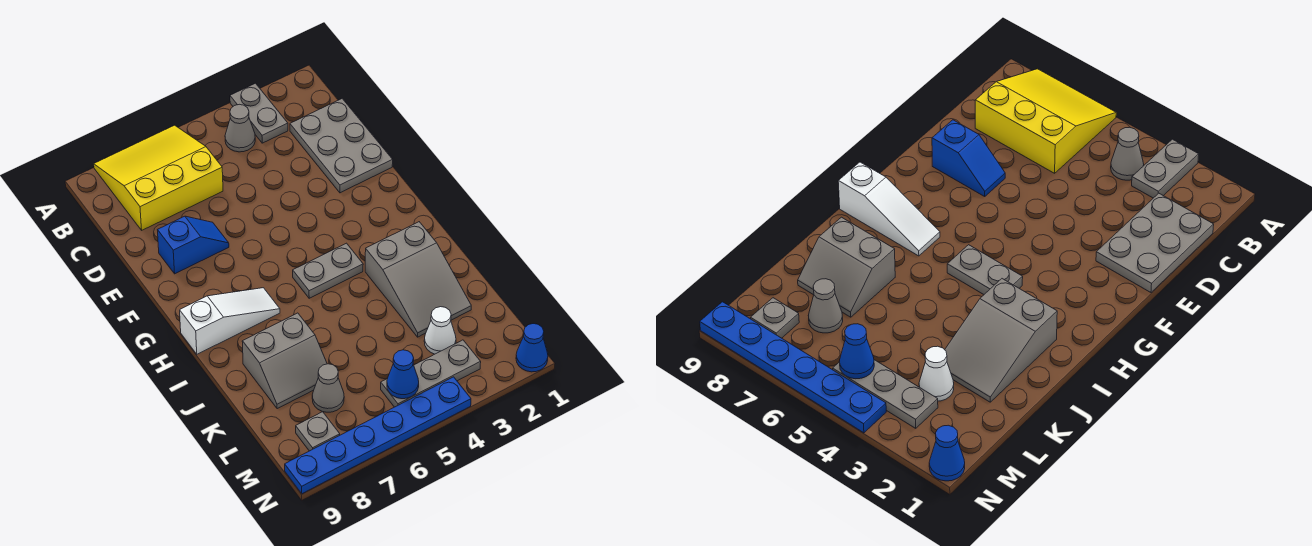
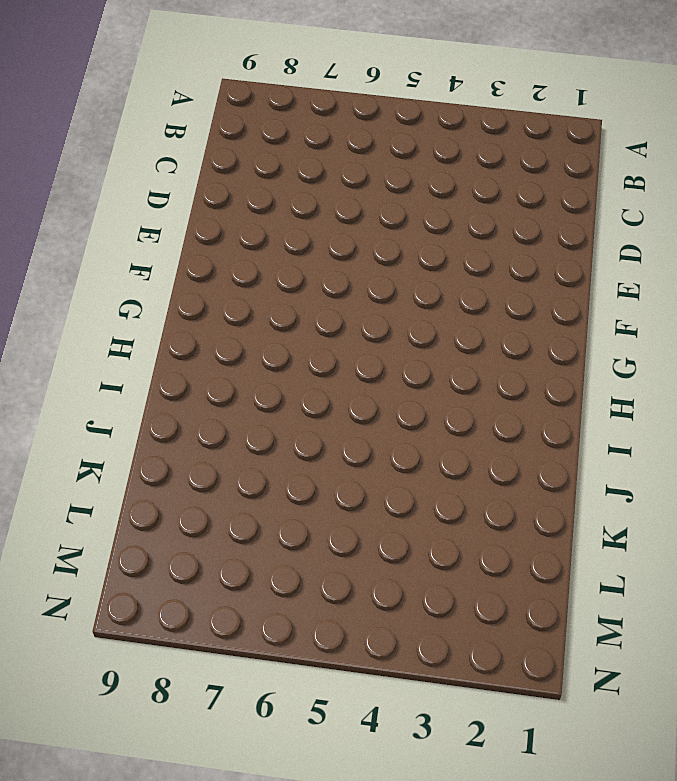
none -> grey 1x2 plate [230,83,288,143]
none -> yellow 3x3 slope [94,125,223,230]
none -> grey 1x1 cone [225,104,255,152]

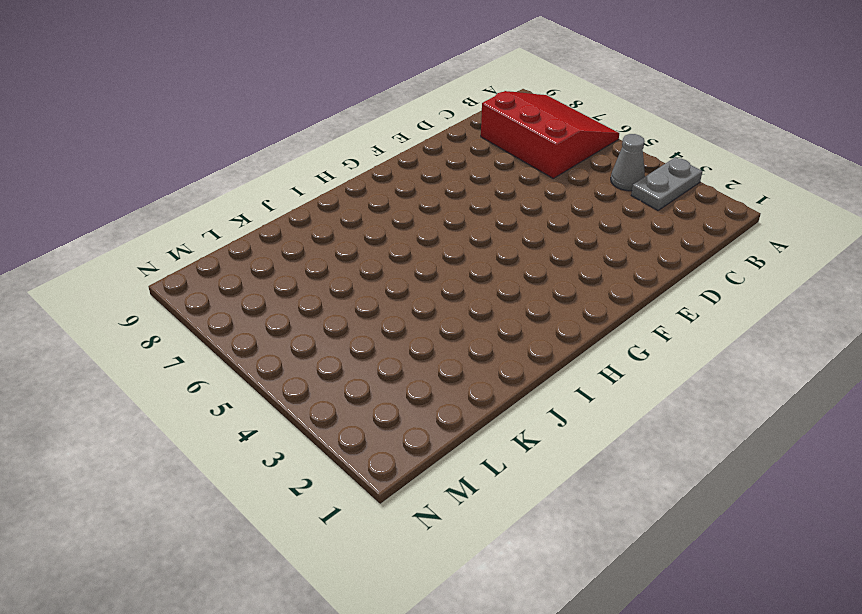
red 3x3 slope [481,91,619,178] -> yellow 3x3 slope [94,125,223,230]
none -> grey 2x3 plate [290,99,393,193]
none -> blue 1x2 slope [158,216,229,274]
none -> grey 1x2 plate [293,243,363,298]

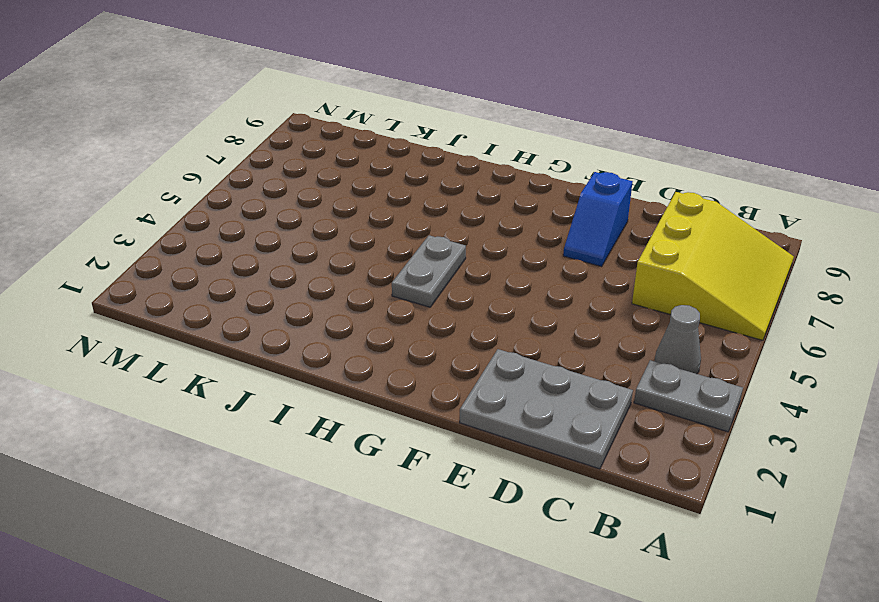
none -> white 1x3 slope [180,288,280,354]
none -> grey 2x3 slope [365,222,471,337]
none -> grey 2x2 slope [242,313,327,409]

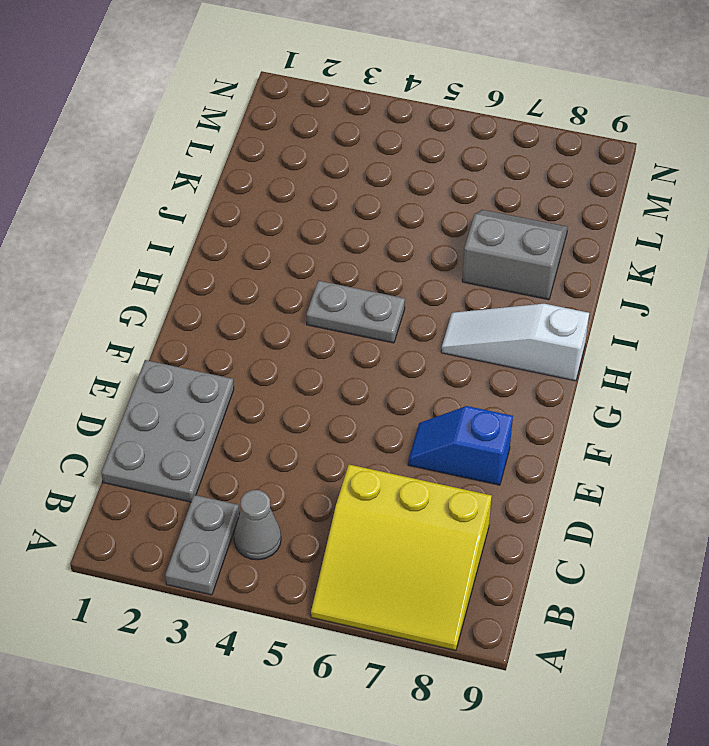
none -> grey 2x3 slope [365,222,471,337]
none -> white 1x1 cone [424,307,456,354]
none -> grey 1x1 cone [312,364,344,412]

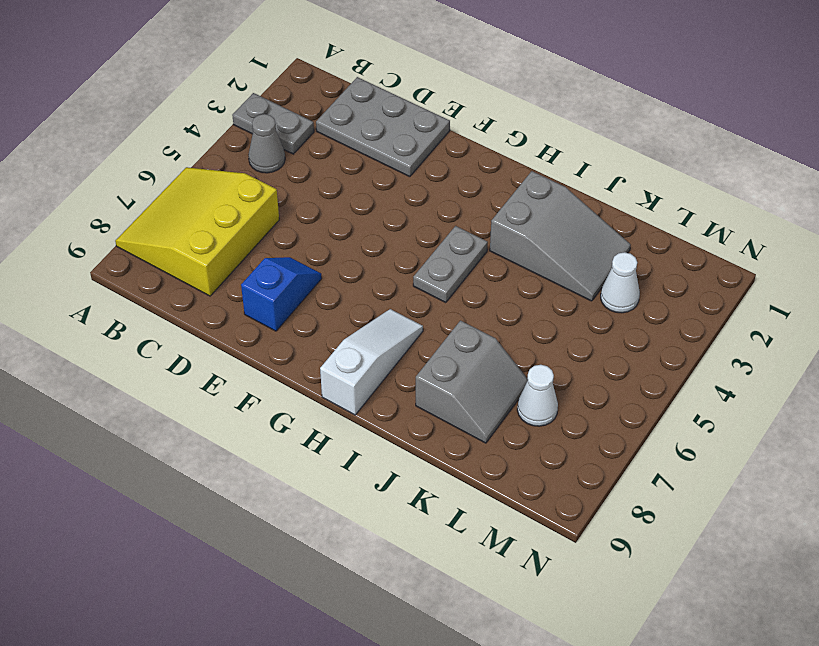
white 1x1 cone [517,365,558,426] -> grey 1x1 cone [312,364,344,412]
none -> grey 1x3 plate [381,340,481,407]
none -> grey 1x1 plate [296,412,340,451]
none -> blue 1x1 cone [516,324,548,372]

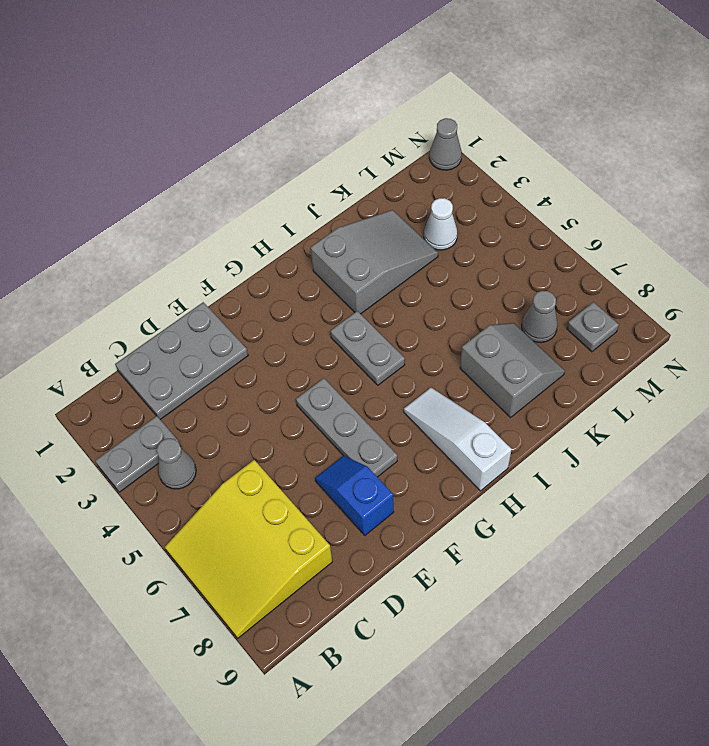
grey 1x3 plate [296,378,397,477] -> grey 1x3 plate moved to [381,340,481,407]
grey 1x1 cone [429,118,462,170] -> blue 1x1 cone [516,324,548,372]
none -> blue 1x6 plate [285,377,471,494]
none -> blue 1x1 cone [387,350,419,399]

